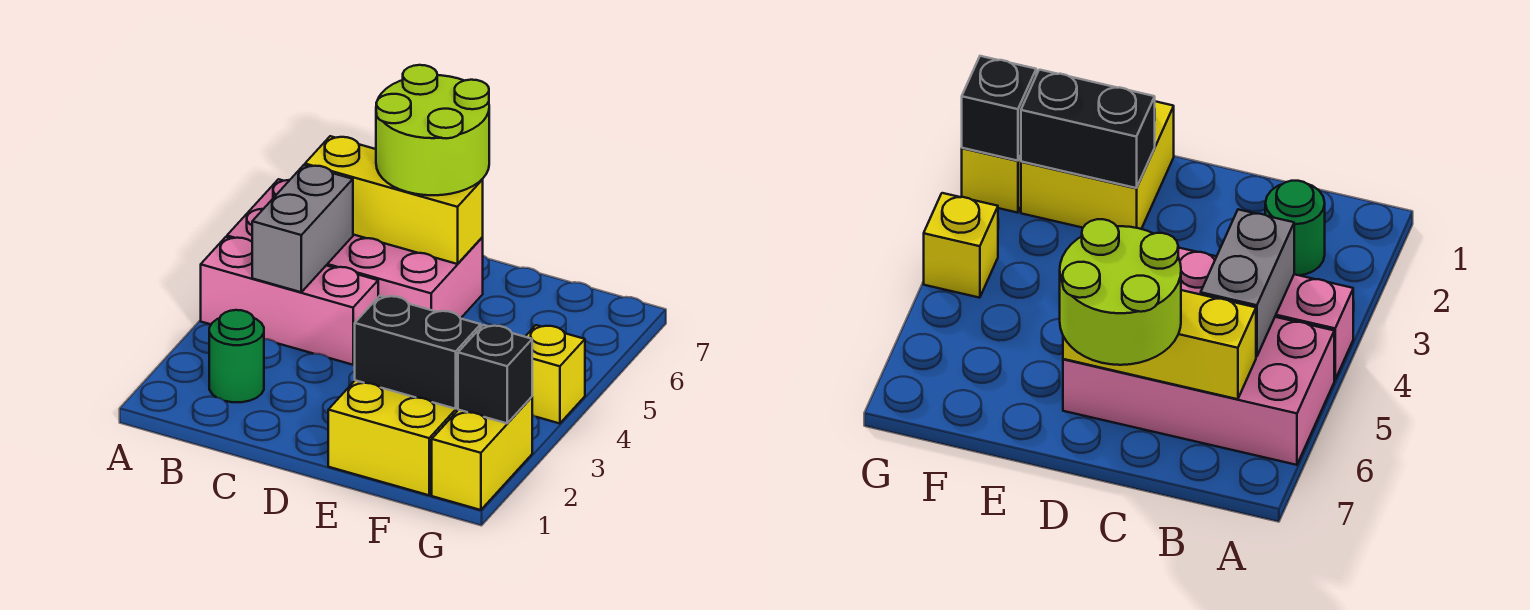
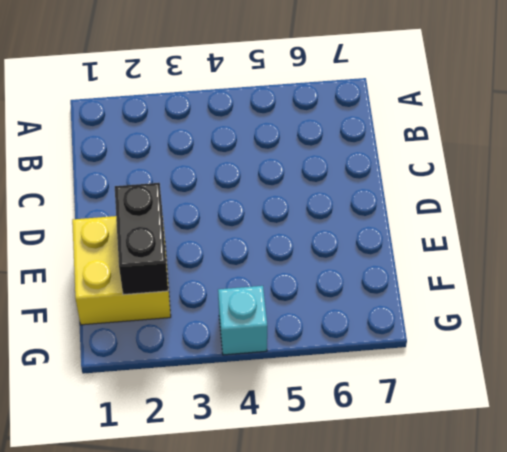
cyan 1x1 brick [218,286,267,355] -> yellow 1x1 brick [525,325,585,424]
none -> pink 1x3 brick [201,237,378,365]
none -> pink 2x4 brick [227,179,483,318]

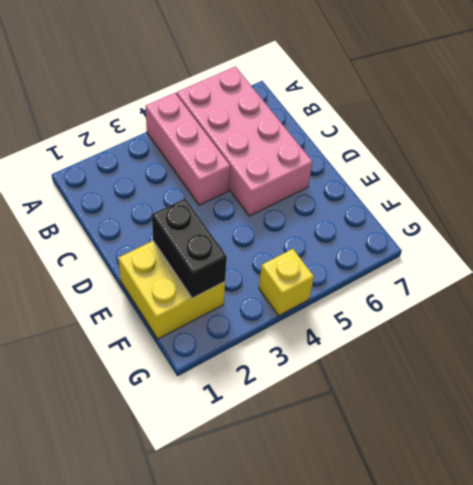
none -> green 1x1 round brick [209,310,264,402]
none -> yellow 1x2 brick [432,397,532,510]

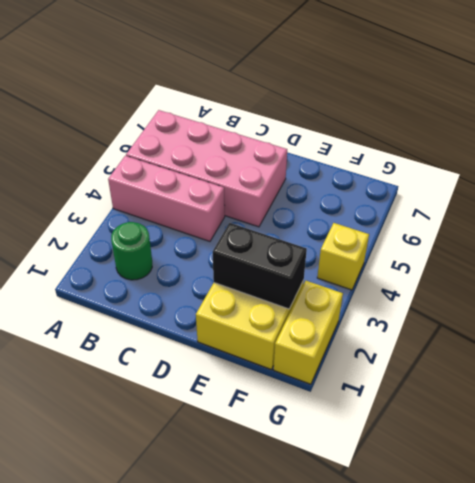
none -> grey 1x2 brick [252,165,353,292]
none -> yellow 1x3 brick [305,136,483,264]

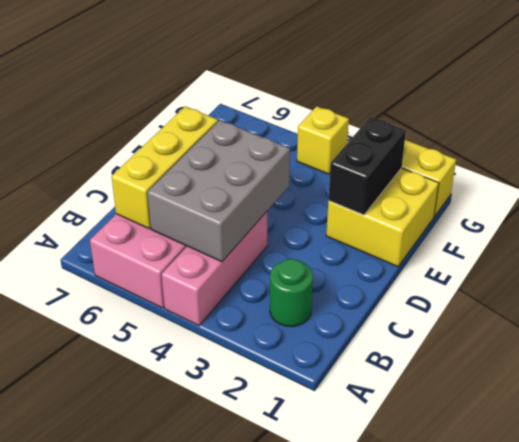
grey 2x3 brick [147,120,290,262] -> grey 1x2 brick [252,165,353,292]
none -> black 1x1 brick [458,325,532,423]
none -> lime 2x2 round brick [376,65,489,195]

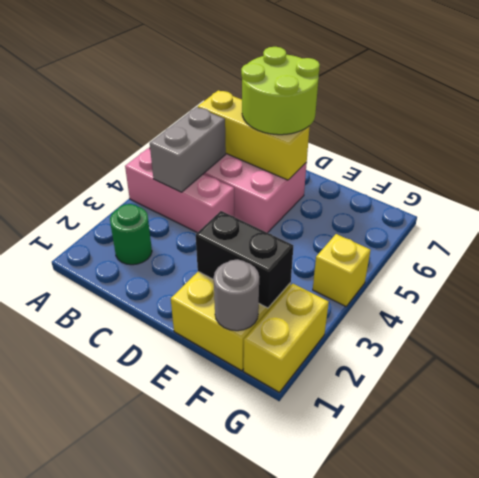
grey 1x1 round brick [214,259,259,331] -> none
none -> black 1x1 brick [458,325,532,423]

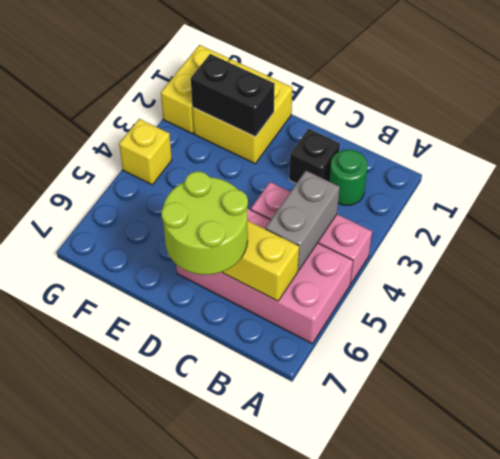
black 1x1 brick [289,129,340,183] -> black 1x1 brick moved to [458,325,532,423]

